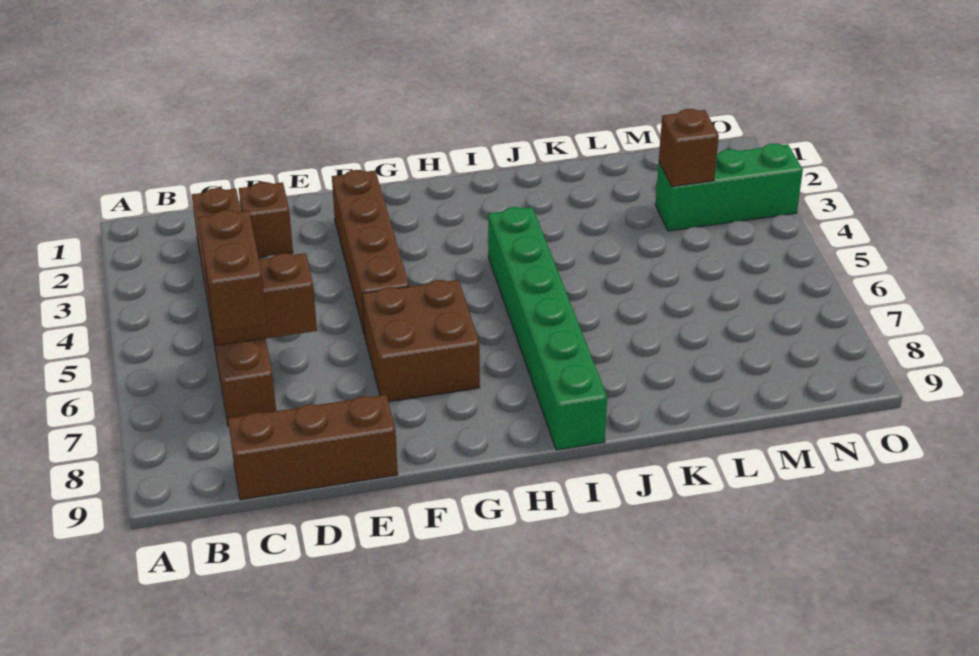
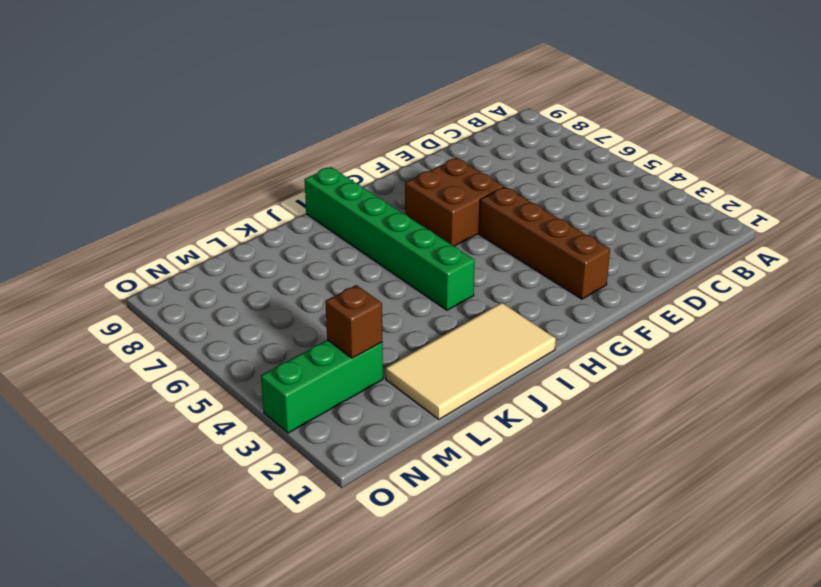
tan 2x4 tile [386,303,556,419] -> none
none -> brown 1x6 brick [192,188,276,426]
none -> brown 1x3 brick [228,395,398,500]

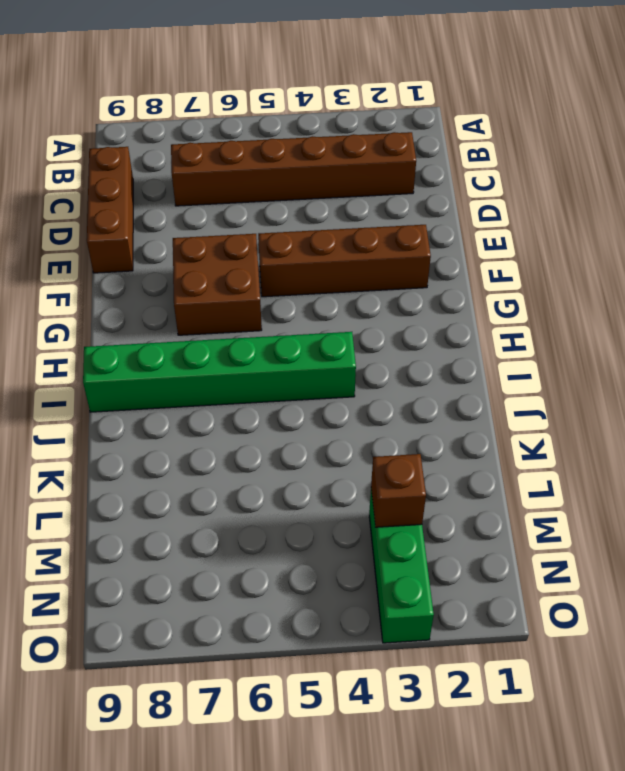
none -> brown 1x1 brick [239,182,293,258]
none -> brown 1x2 brick [206,253,317,345]

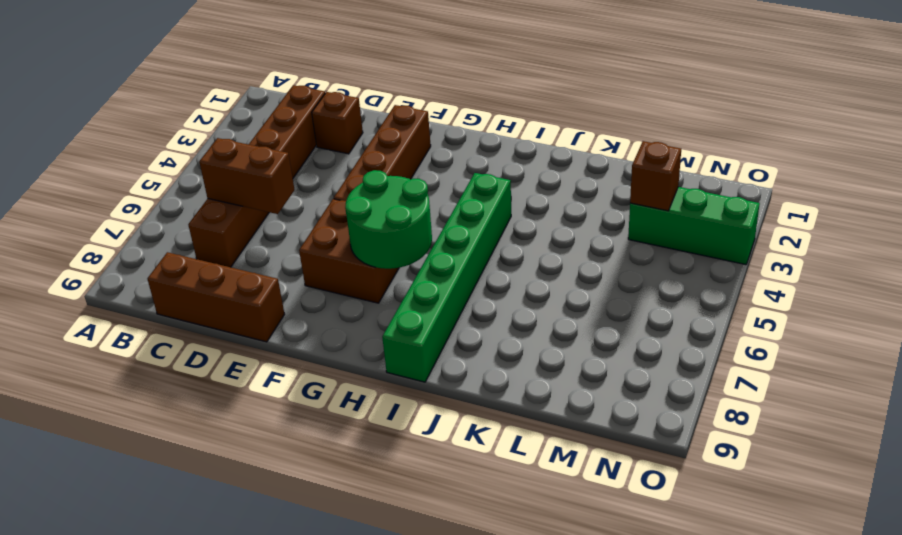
green 2x2 round brick [345,170,432,269] -> none
none -> brown 1x2 brick [198,210,267,332]

